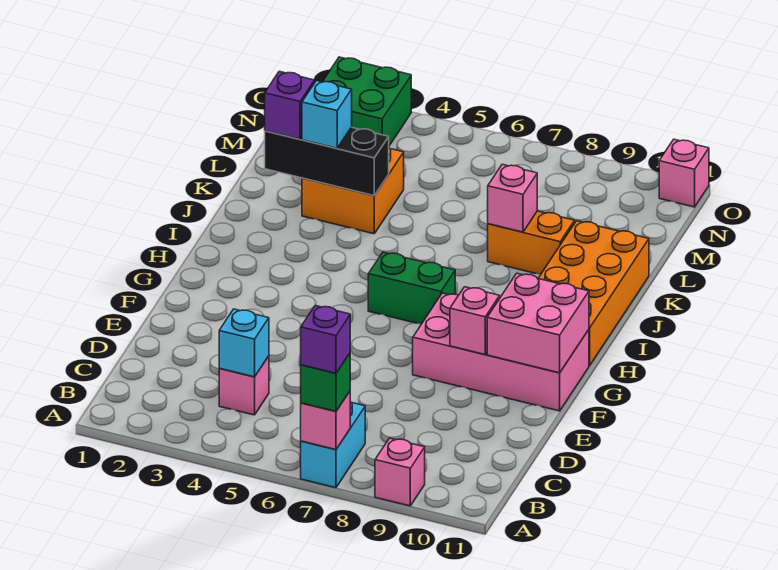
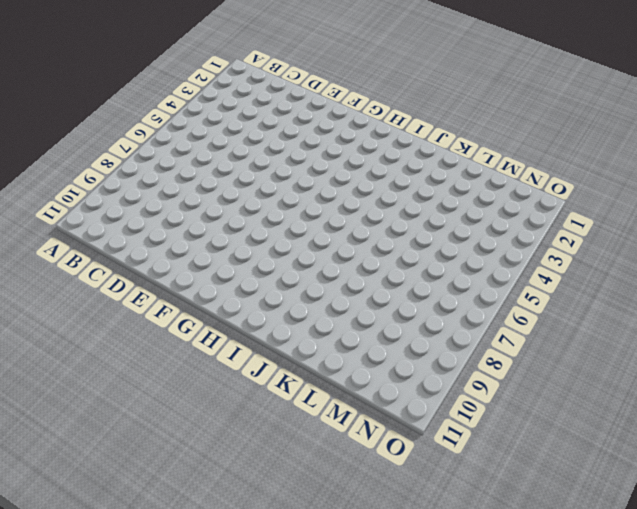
none -> cyan 1x2 brick [301,402,365,488]
none -> pink 1x1 brick [375,438,425,506]
none -> pink 1x1 brick [219,356,269,415]

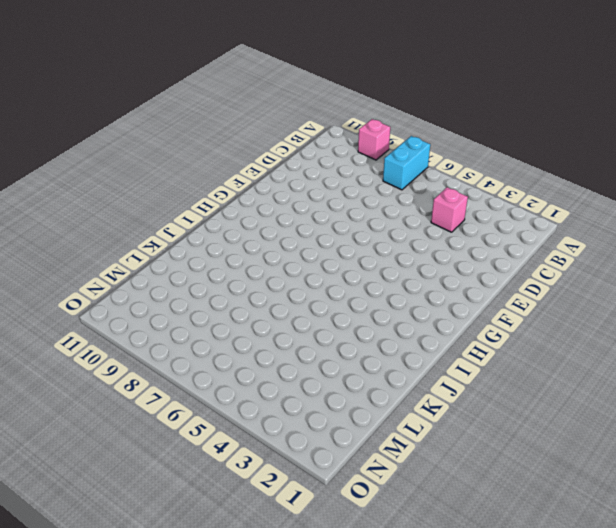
none -> pink 2x4 brick [413,293,589,411]
none -> green 1x2 brick [368,252,455,324]
none -> orange 2x4 brick [538,221,649,366]

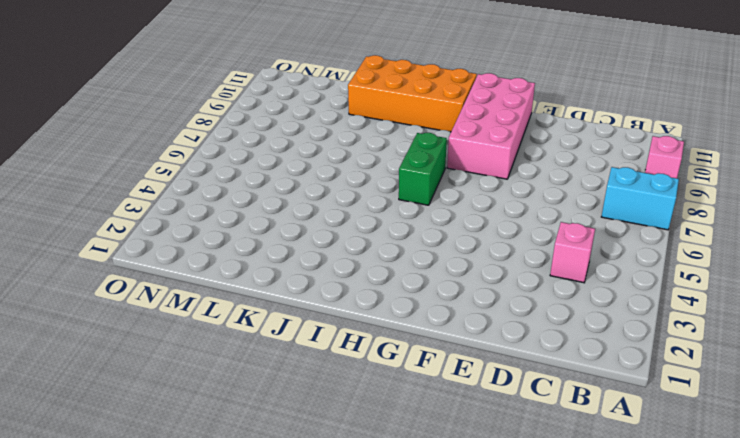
none -> orange 2x2 brick [302,149,404,234]
none -> orange 1x2 brick [488,211,575,274]
none -> green 2x2 brick [323,57,411,146]

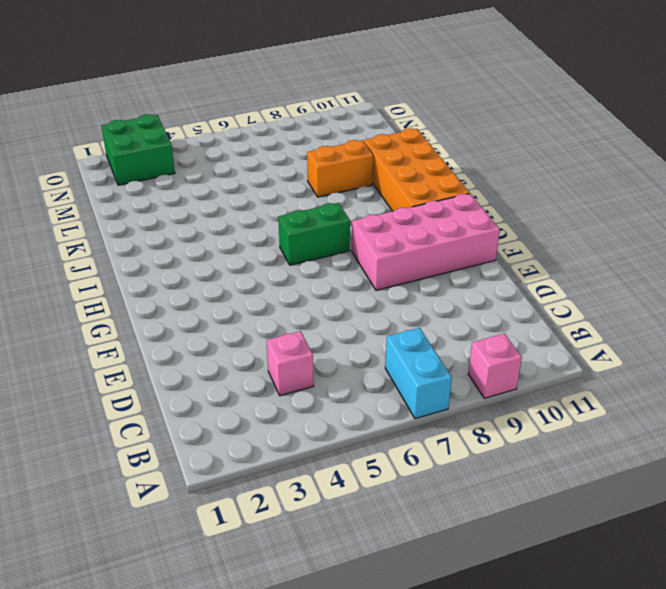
none -> orange 2x2 brick [302,149,404,234]
none -> pink 1x1 brick [659,139,709,207]
none -> pink 1x1 brick [301,392,350,450]

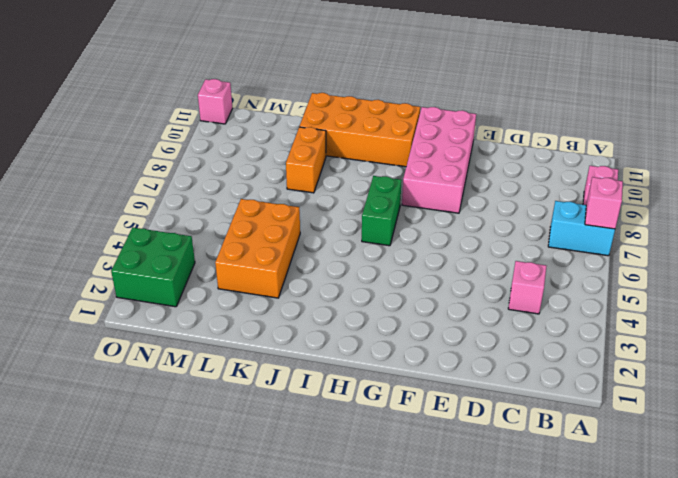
orange 2x3 brick [215,199,300,298] -> orange 2x2 brick [302,149,404,234]
none -> cyan 1x1 brick [219,309,269,377]
none -> pink 1x1 brick [450,287,500,354]
none -> pink 2x2 brick [487,273,589,373]

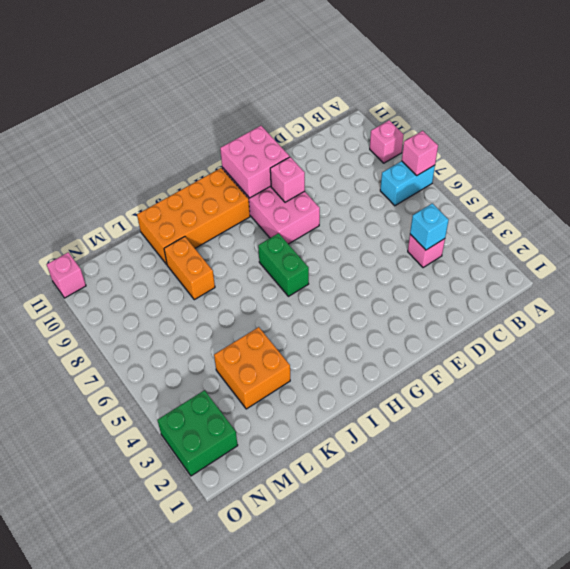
none -> black 1x3 brick [265,127,389,196]
none -> pink 1x1 brick [488,164,537,232]
none -> green 1x1 brick [301,353,350,412]

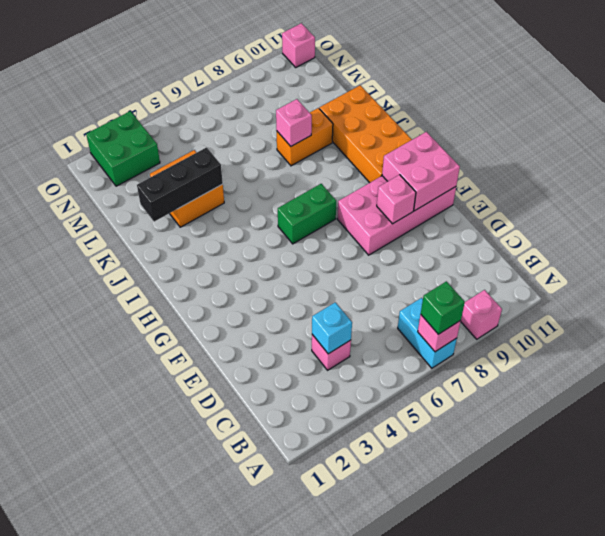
none -> purple 1x1 brick [265,71,314,139]
none -> cyan 1x1 brick [302,81,352,148]
none -> purple 1x1 brick [301,306,350,373]

